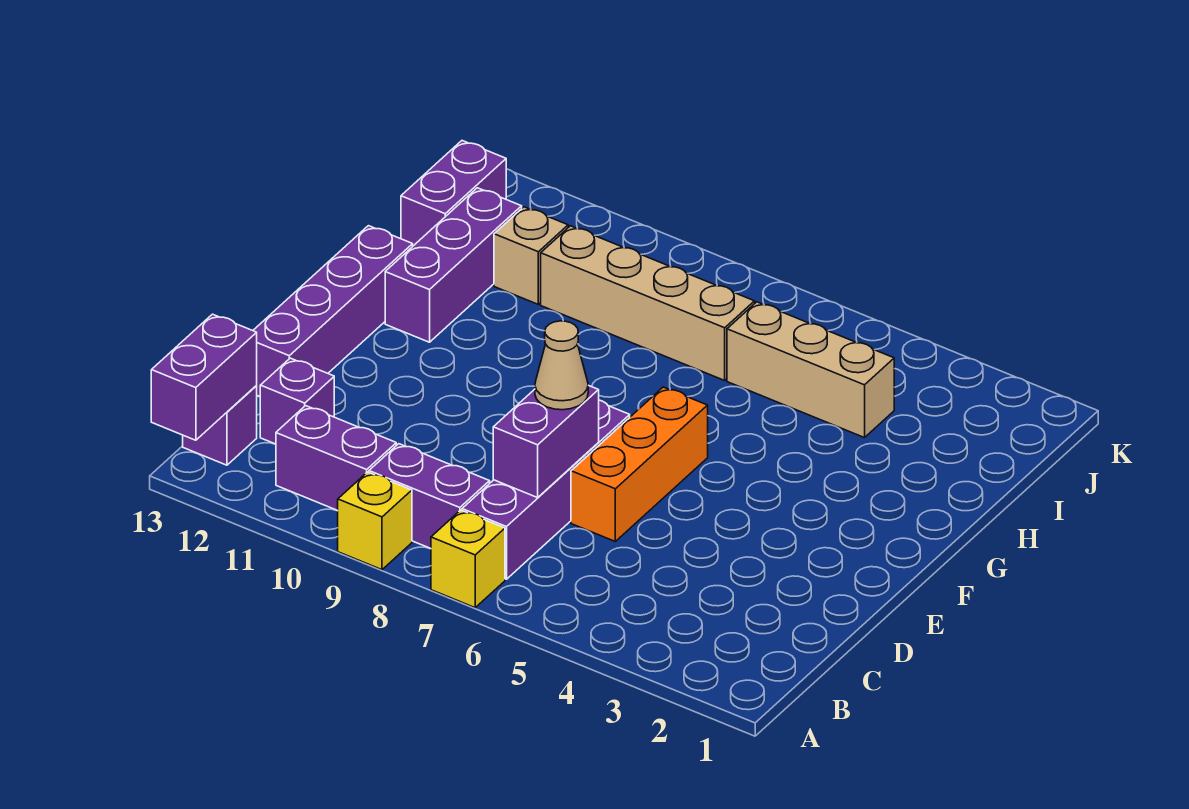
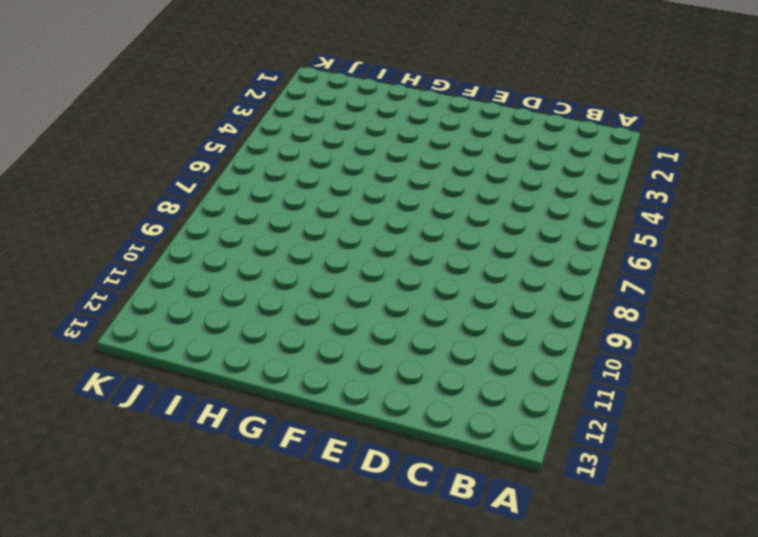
none -> yellow 1x1 brick [431,510,505,608]
none -> yellow 1x1 brick [338,472,412,570]
none -> purple 1x4 brick [462,400,630,579]

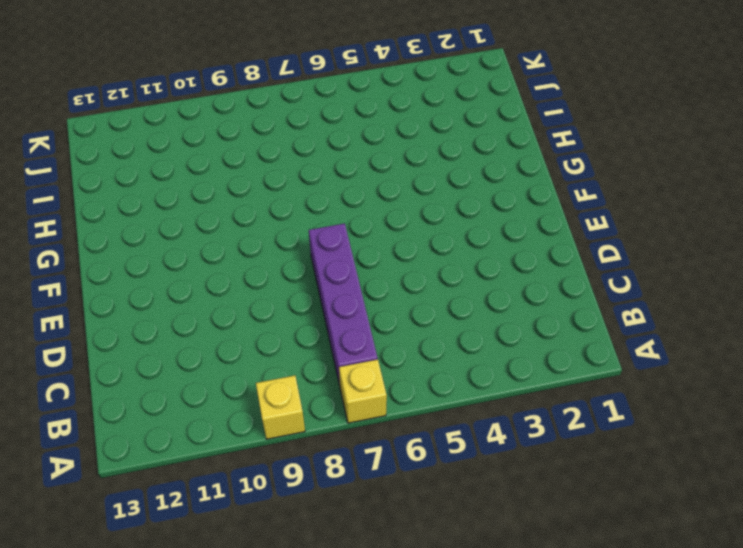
none -> purple 1x2 brick [369,444,490,549]
none -> purple 1x2 brick [276,406,396,511]
none -> purple 1x1 brick [183,386,257,465]

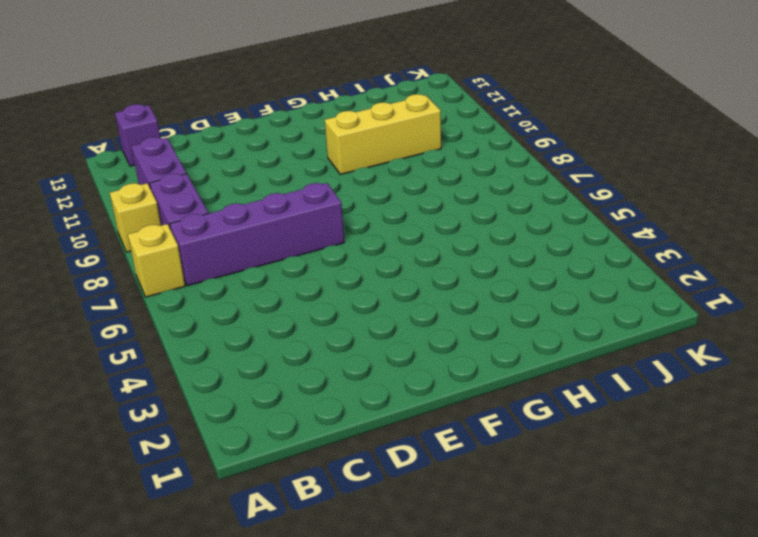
yellow 1x3 brick [325,94,441,175] -> tan 1x4 brick [541,226,755,380]
none -> purple 1x1 brick [260,358,334,444]
none -> orange 1x3 brick [571,387,708,541]
none -> purple 1x4 brick [253,226,413,396]

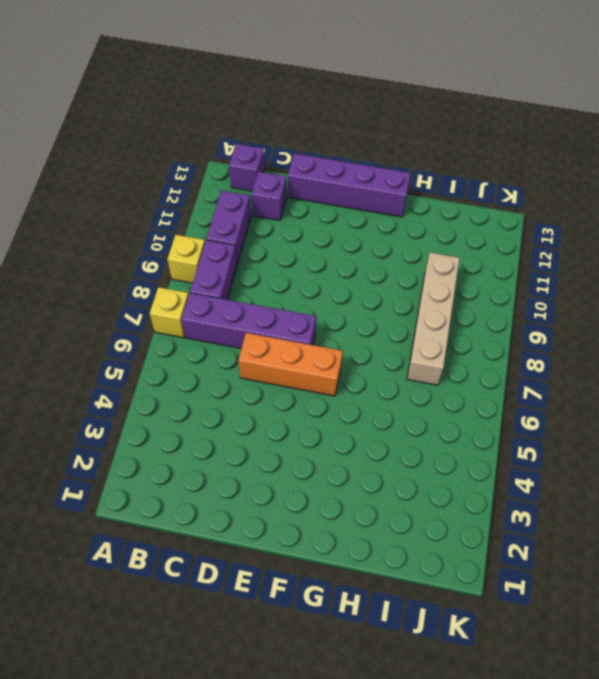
none -> purple 1x3 brick [385,188,522,342]
none -> tan 1x3 brick [727,302,894,438]
none -> tan 1x1 brick [494,207,568,304]

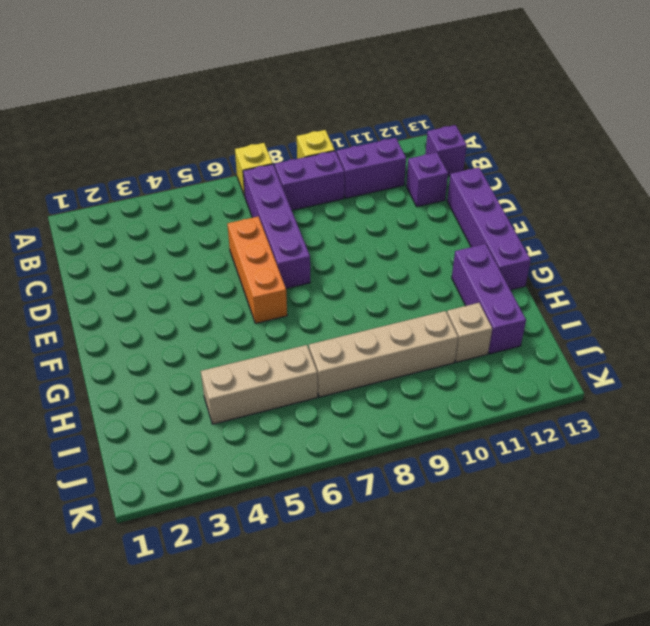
none -> purple 1x2 brick [401,141,506,246]
none -> purple 1x2 brick [151,314,257,440]
none -> purple 1x2 brick [493,385,599,498]

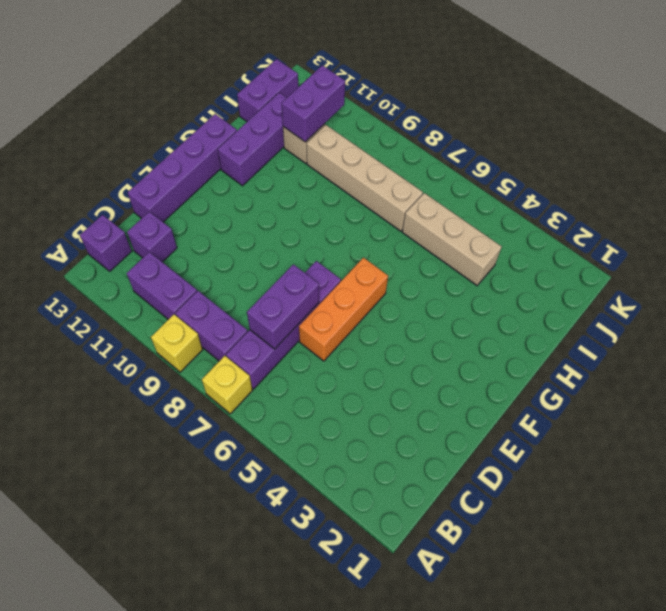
purple 1x2 brick [282,65,345,142] -> purple 1x2 brick moved to [151,314,257,440]
none -> tan 1x1 cone [535,321,588,410]

